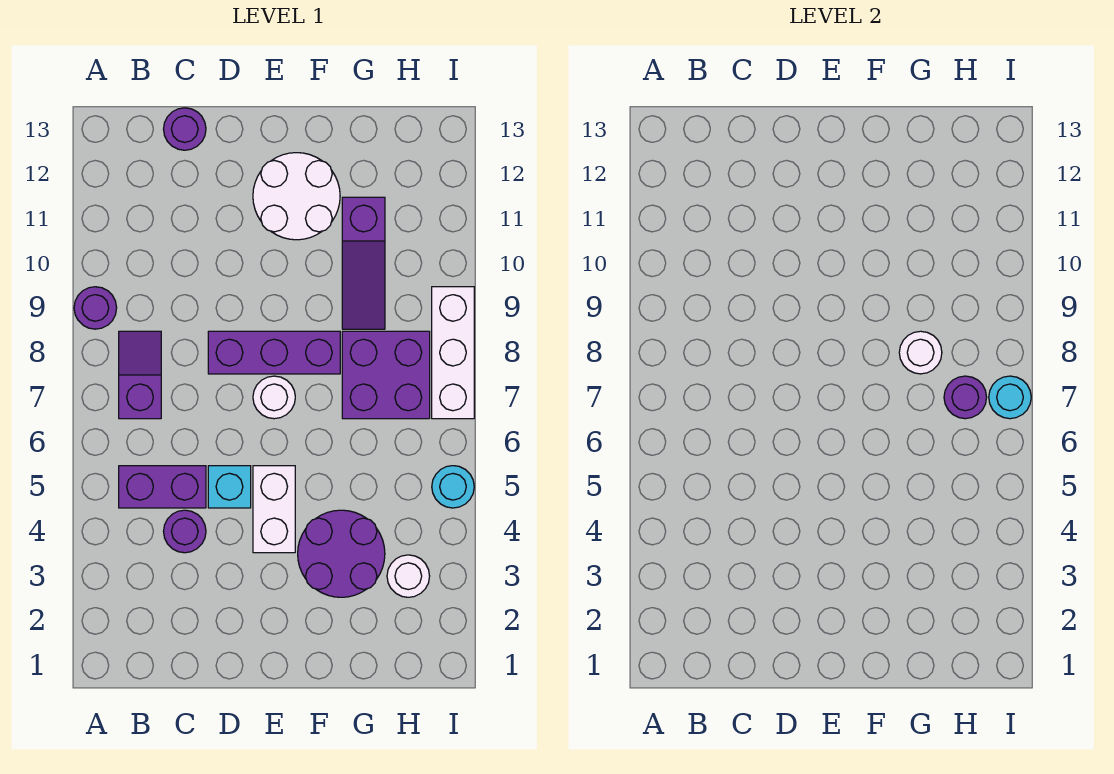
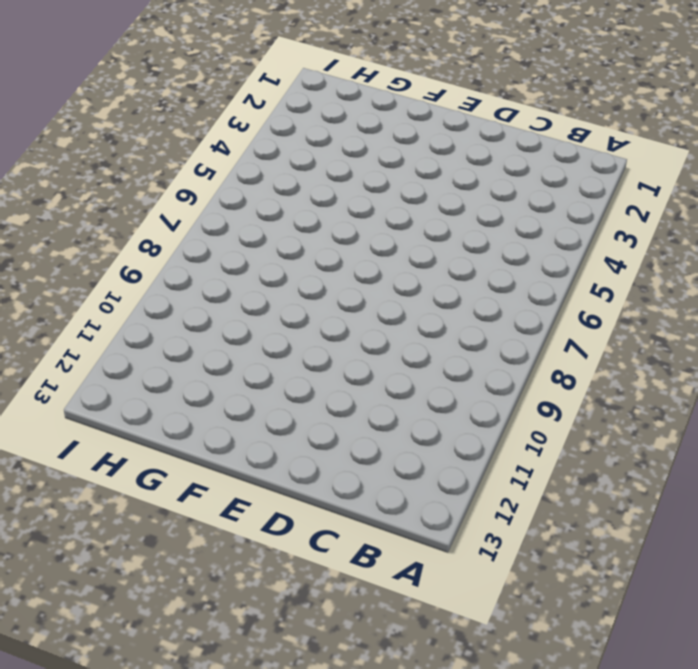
none -> purple 1x1 round brick [74,287,117,329]
none -> purple 1x2 brick [119,466,206,508]
none -> purple 1x2 slope [119,331,161,419]

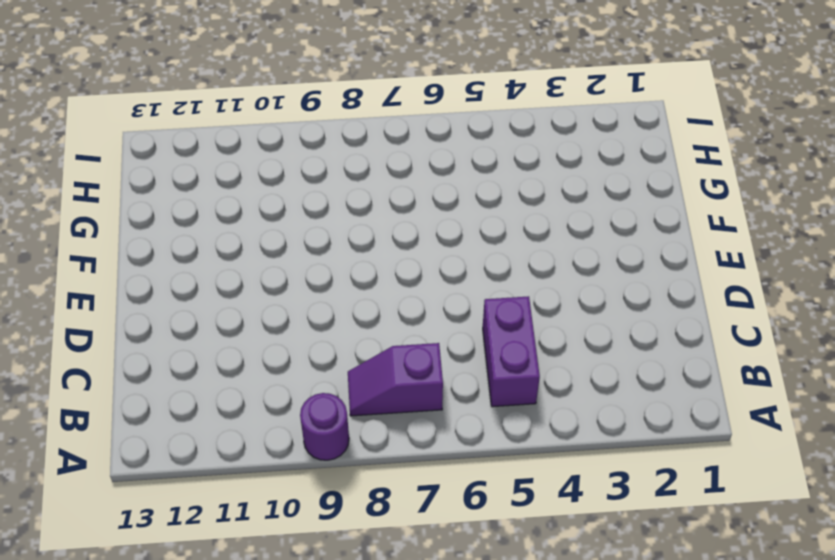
none -> purple 1x1 round brick [164,510,206,553]
none -> purple 1x1 round brick [164,108,206,150]
none -> cyan 1x1 brick [208,466,251,508]

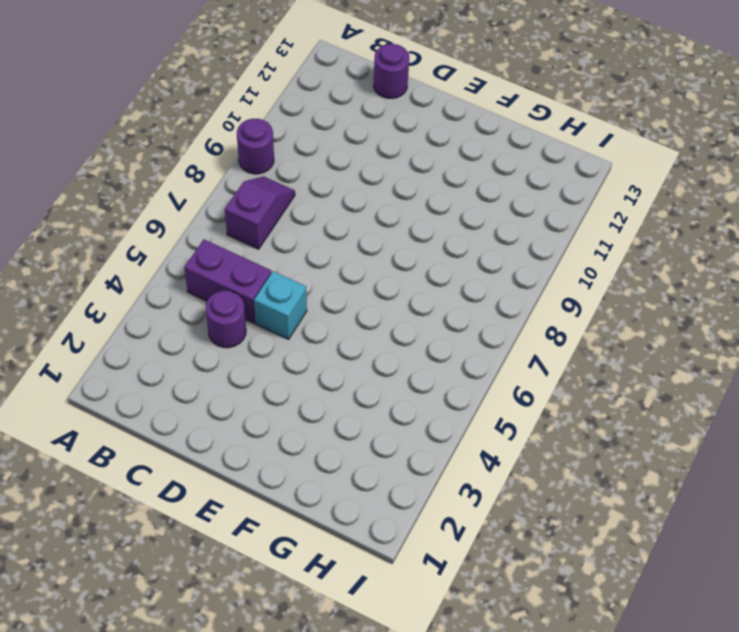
none -> purple 1x3 brick [208,331,340,374]
none -> white 1x2 brick [253,466,295,553]
none -> white 1x1 round brick [253,376,295,419]

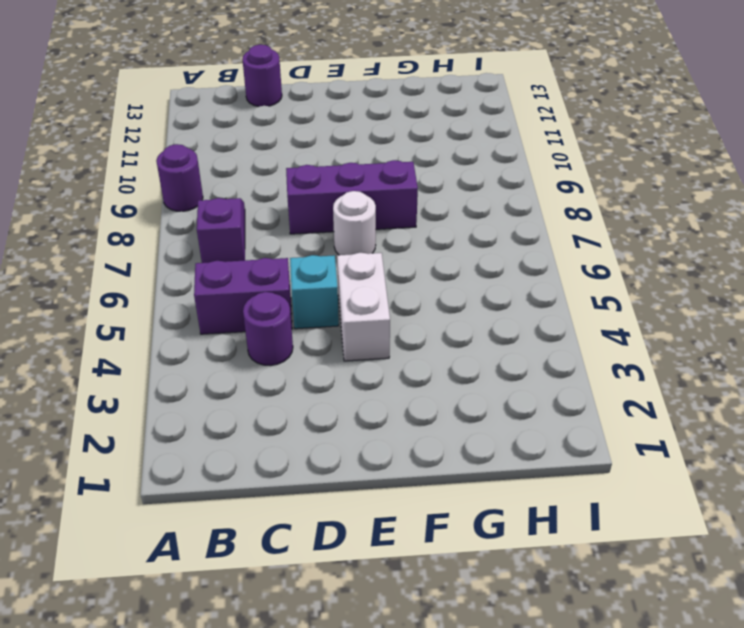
none -> white 2x2 round brick [253,153,340,240]
none -> purple 2x2 round brick [298,510,385,597]
none -> purple 2x2 brick [342,331,430,419]

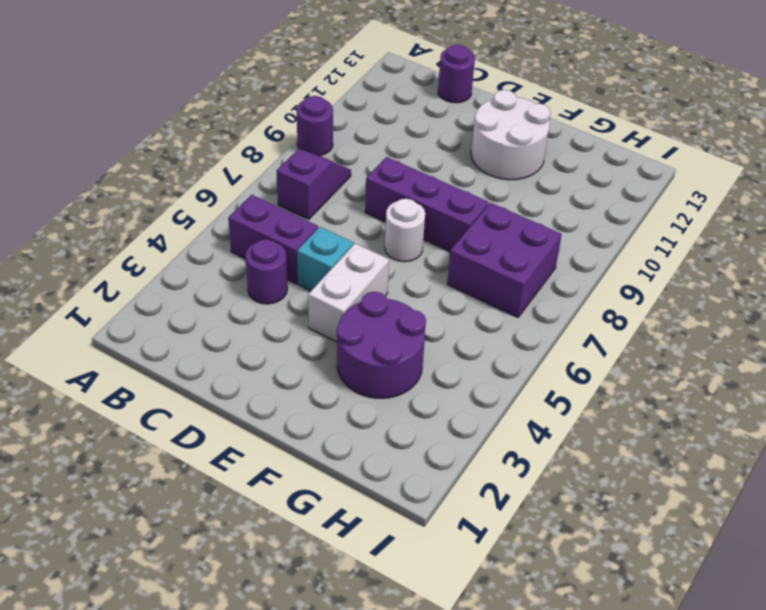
none -> purple 1x3 slope [342,197,385,329]
none -> white 1x1 round brick [387,555,430,597]
none -> cyan 1x1 round brick [432,466,474,508]

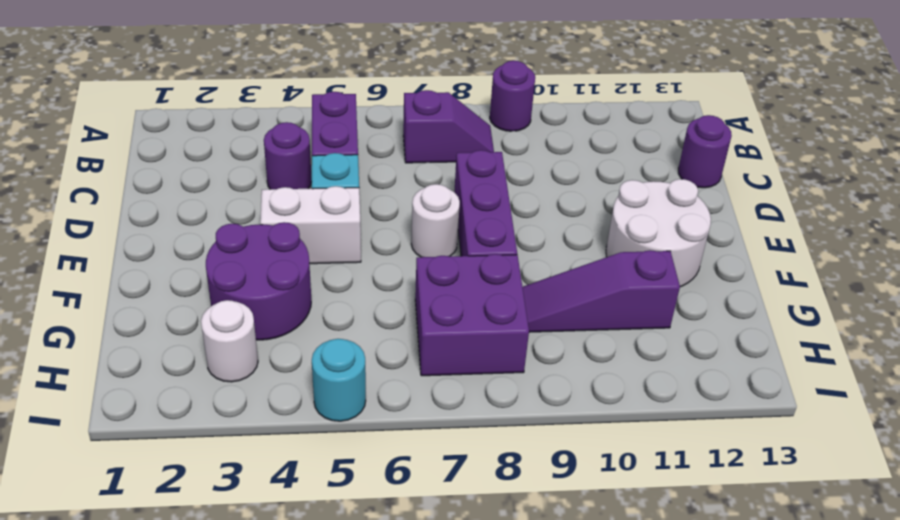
none -> white 1x3 brick [432,287,474,419]
none -> white 1x1 round brick [899,331,942,374]
none -> purple 1x1 round brick [944,376,987,419]

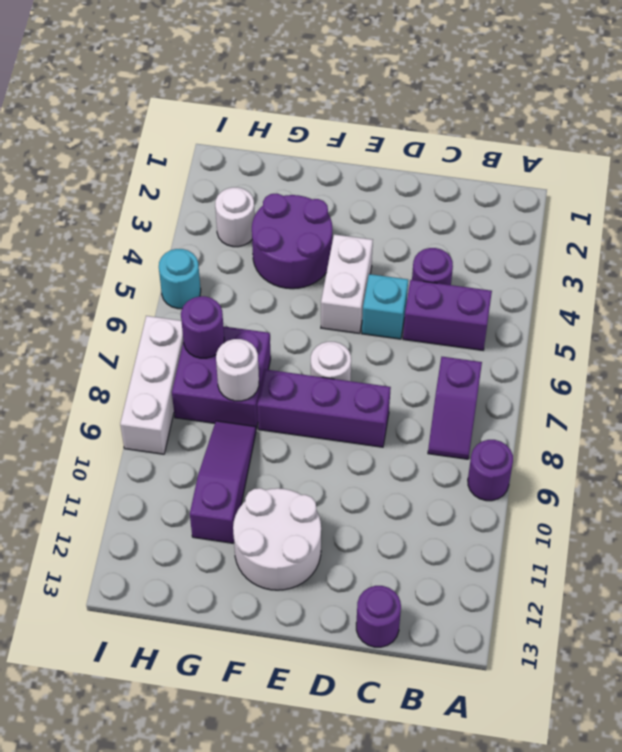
none -> cyan 1x1 round brick [989,376,1031,419]

